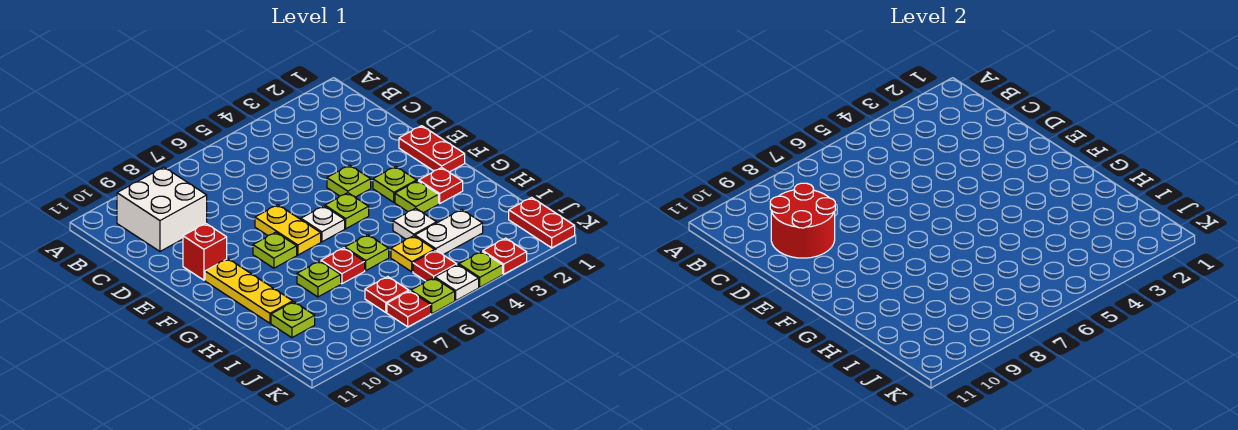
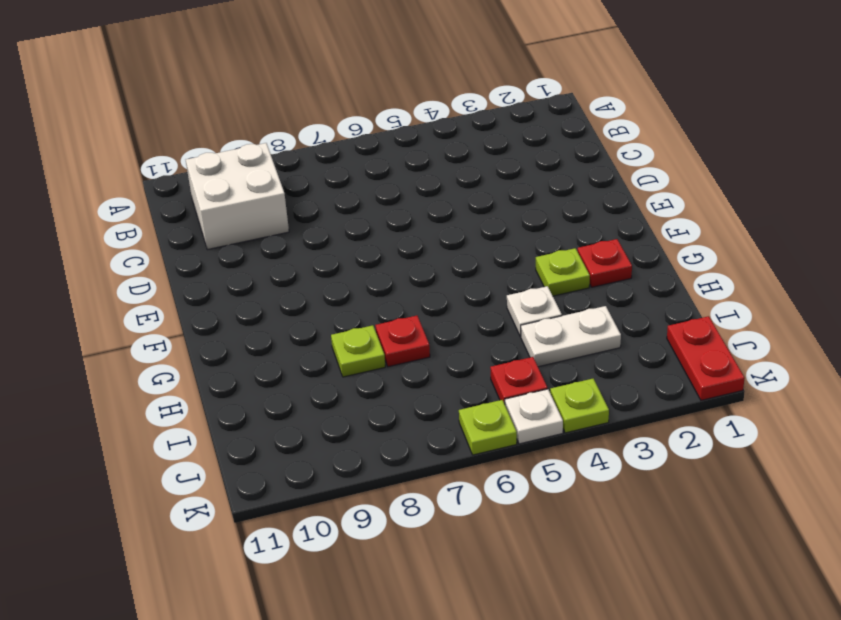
none -> red 1x2 plate [399,126,465,172]
none -> lime 1x1 plate [327,165,371,197]
none -> yellow 1x2 plate [255,205,321,255]

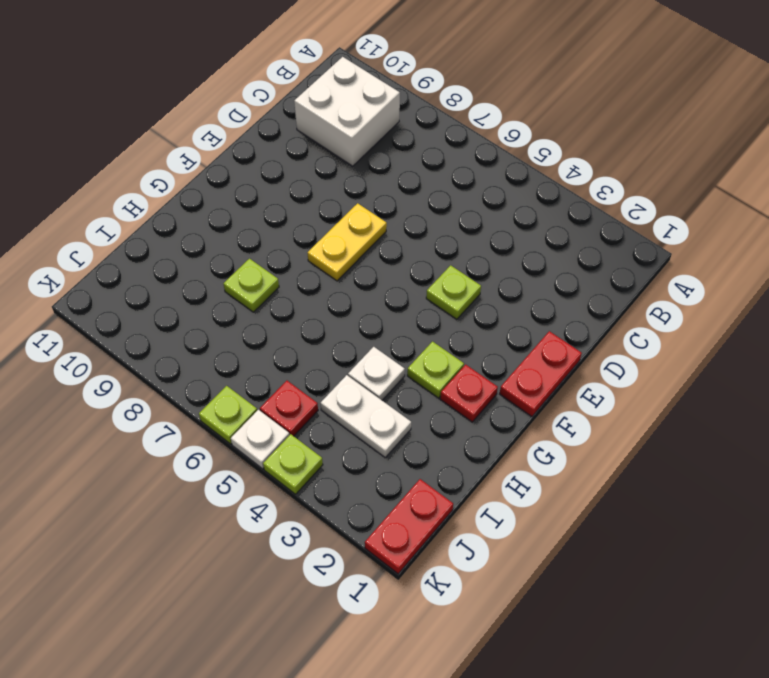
none -> red 1x1 brick [183,223,227,280]
none -> lime 1x1 plate [373,166,417,202]
none -> lime 1x1 plate [325,193,369,229]

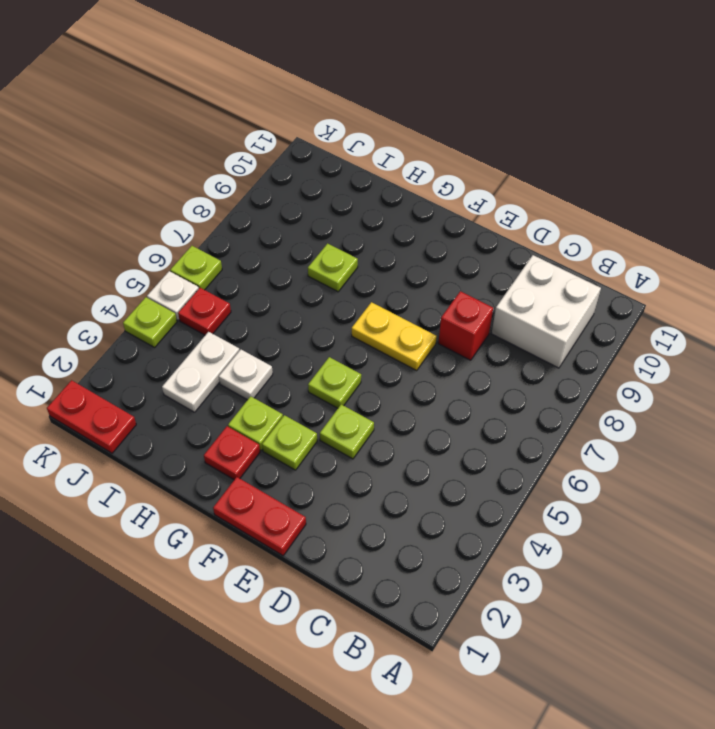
red 1x1 brick [438,291,493,360] -> red 1x1 brick moved to [183,223,227,280]
none -> white 1x1 plate [301,206,345,242]
none -> lime 1x1 plate [253,232,297,268]
none -> yellow 1x3 plate [205,259,293,323]

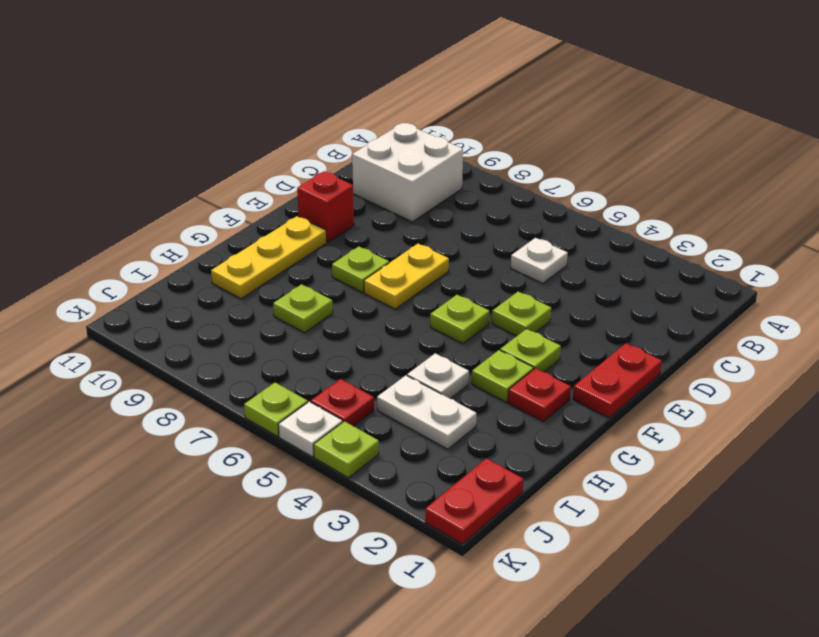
white 1x1 plate [511,238,568,284] -> white 1x1 plate moved to [301,206,345,242]
none -> lime 1x1 plate [345,235,389,270]
none -> red 1x1 plate [321,248,365,284]
none -> yellow 1x1 plate [391,236,435,272]

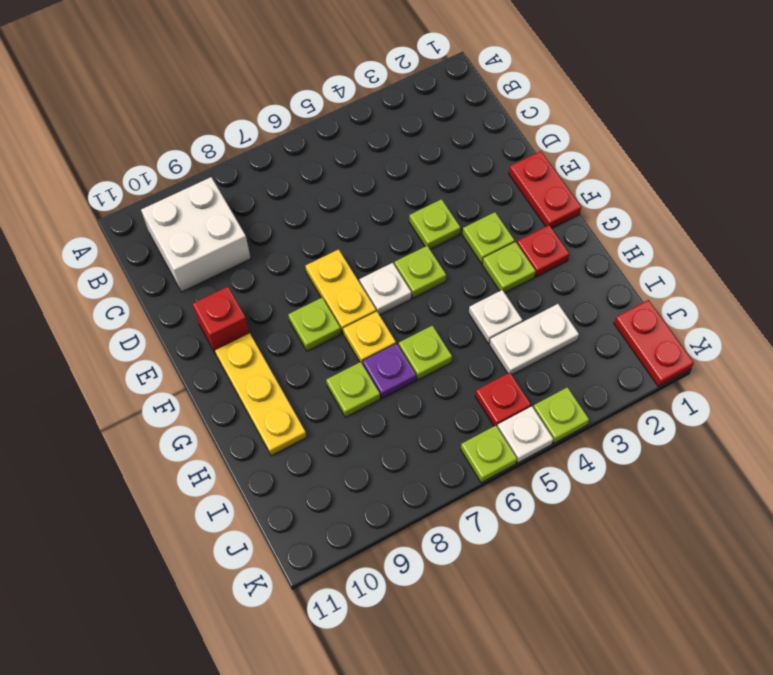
yellow 1x1 plate [343,311,396,364] -> yellow 1x1 plate moved to [391,236,435,272]
purple 1x1 plate [363,344,416,398] -> red 1x1 plate [321,248,365,284]
none -> lime 1x1 plate [271,302,315,338]
none -> red 1x1 plate [365,277,409,312]
none -> red 1x1 plate [483,238,527,274]

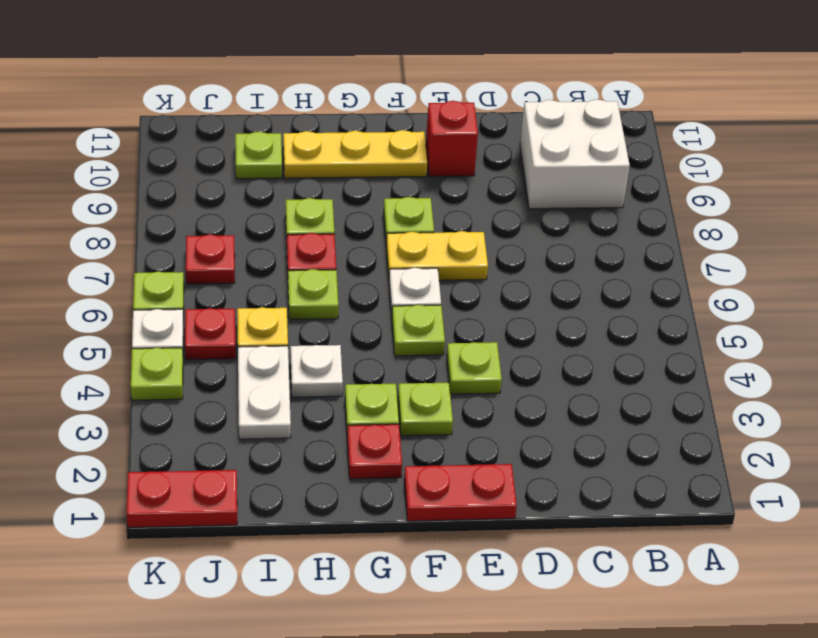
none -> red 1x1 plate [483,238,527,274]
none -> red 1x1 plate [387,291,431,327]
none -> red 2x2 round brick [770,183,835,258]

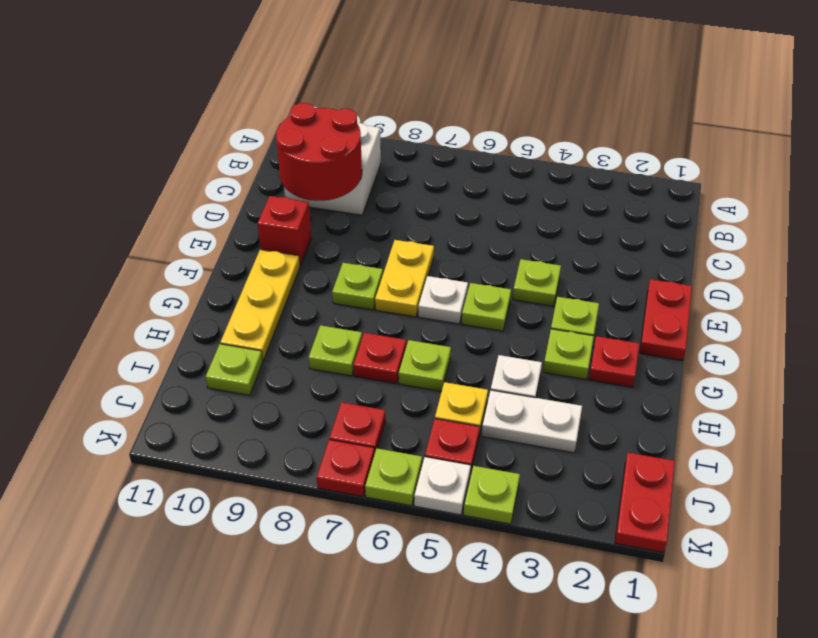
none -> red 1x1 plate [483,238,527,274]

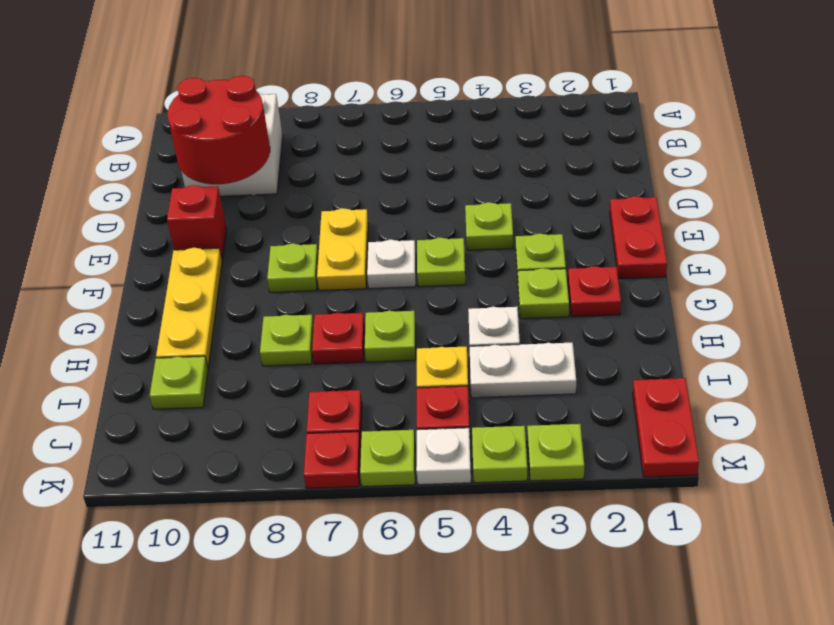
lime 1x1 plate [527,424,584,481] -> red 1x1 plate [483,238,527,274]

